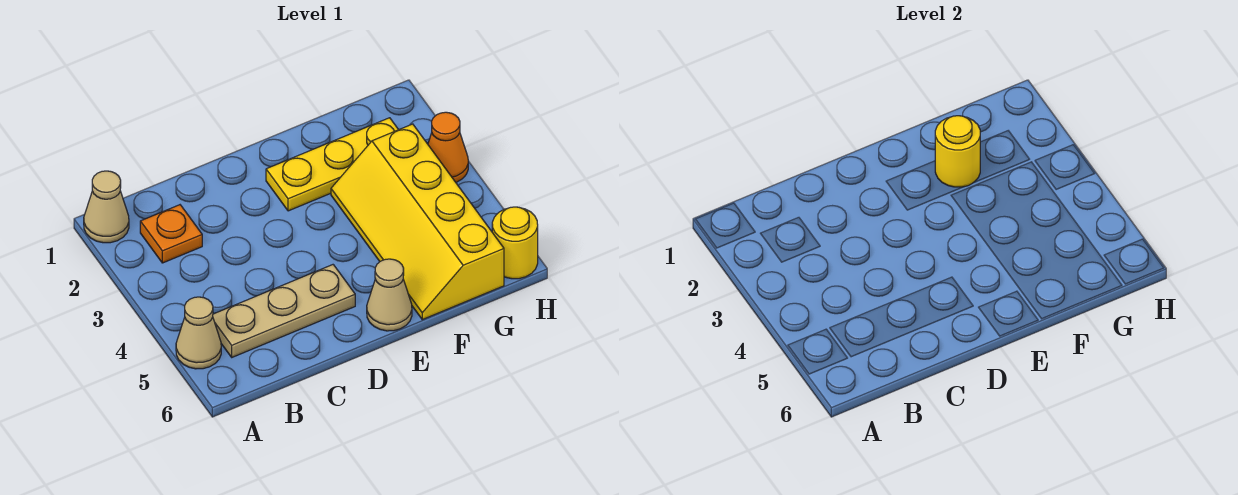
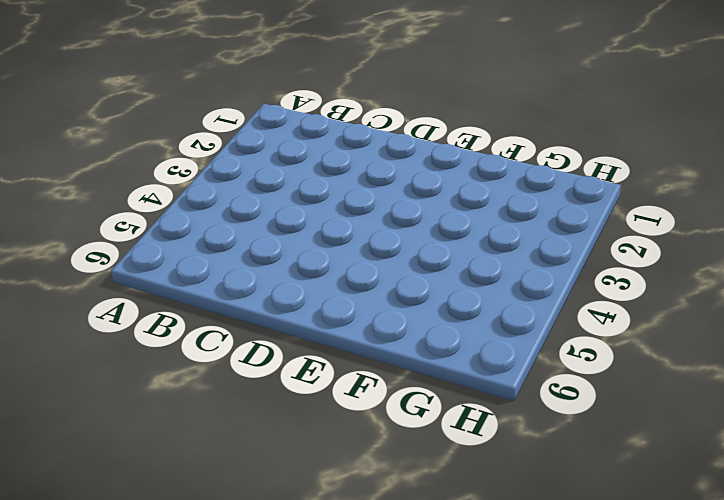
none -> tan 1x1 cone [84,171,129,243]
none -> tan 1x1 cone [176,297,221,369]

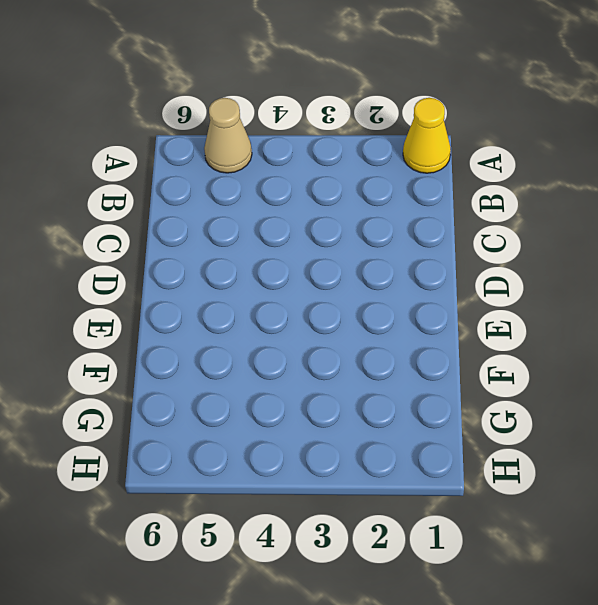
yellow 1x1 cone [403,98,451,173] -> tan 1x1 cone [84,171,129,243]
none -> orange 1x1 plate [140,205,202,263]
none -> tan 1x3 plate [213,265,355,357]

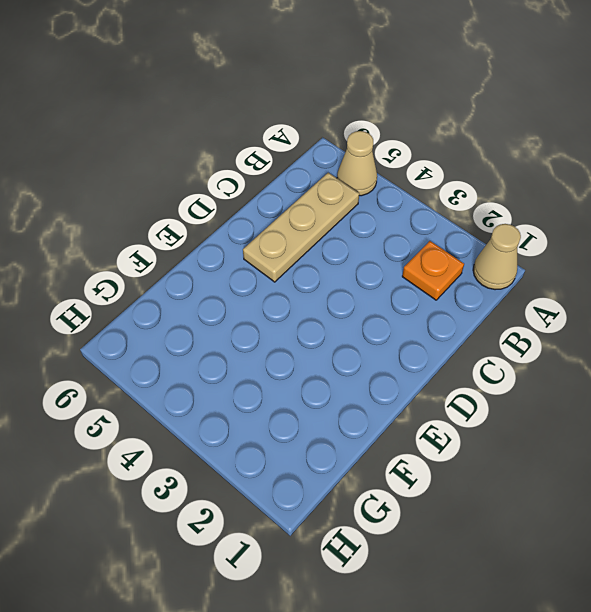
none -> yellow 1x3 plate [266,118,398,211]
none -> tan 1x1 cone [367,259,412,331]

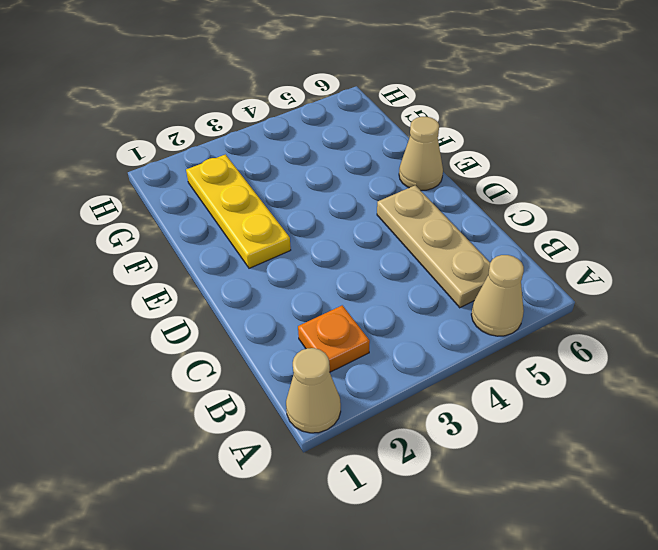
none -> yellow 2x4 slope [331,124,504,320]
none -> orange 1x1 cone [428,112,468,182]

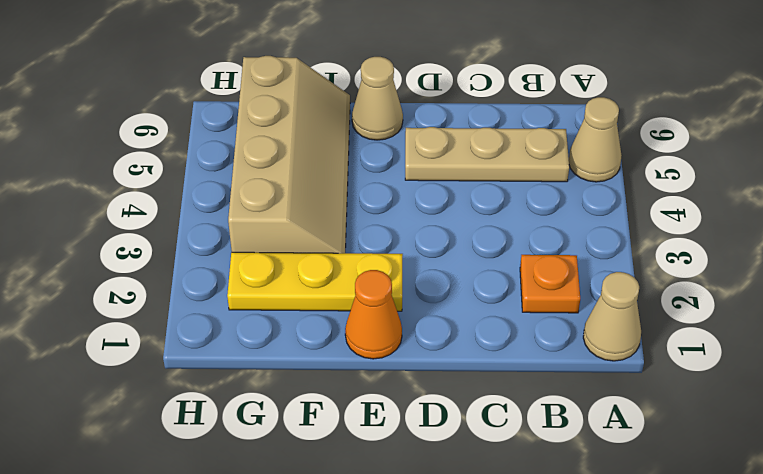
orange 1x1 cone [345,270,402,359] -> orange 1x1 cone moved to [428,112,468,182]
tan 2x4 slope [228,56,350,253] -> yellow 2x4 slope [331,124,504,320]
none -> yellow 1x1 round brick [492,207,538,279]
none -> yellow 1x1 round brick [935,116,980,187]

